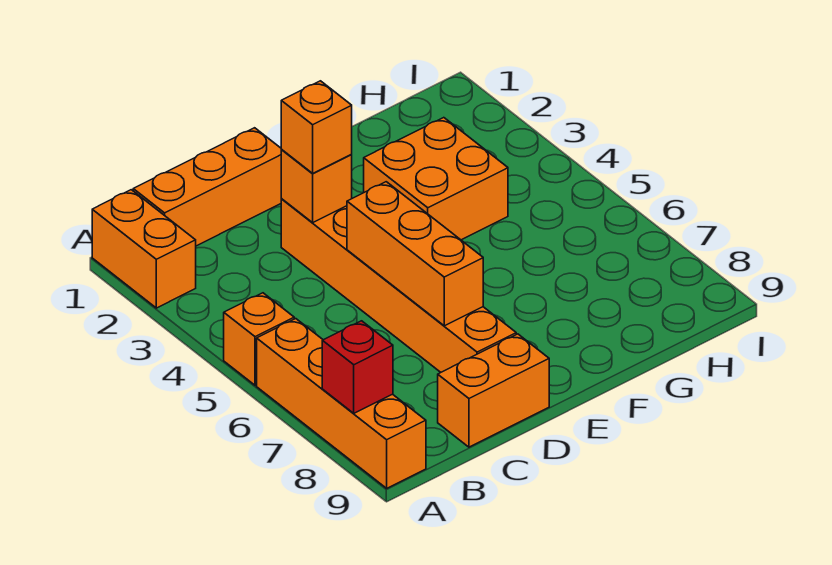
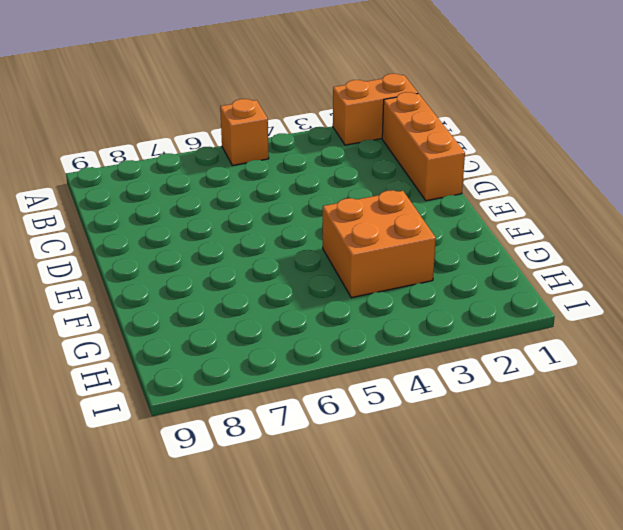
none -> orange 1x4 brick [257,319,426,488]
none -> orange 1x2 brick [438,334,549,447]

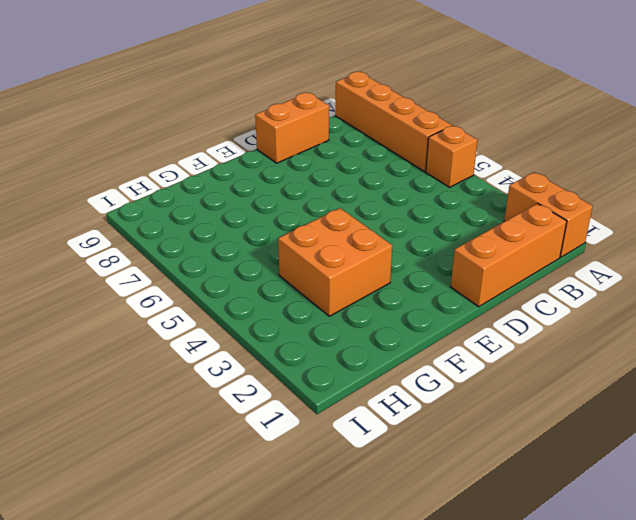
none -> orange 1x6 brick [281,199,516,372]
none -> red 1x1 brick [322,321,393,413]

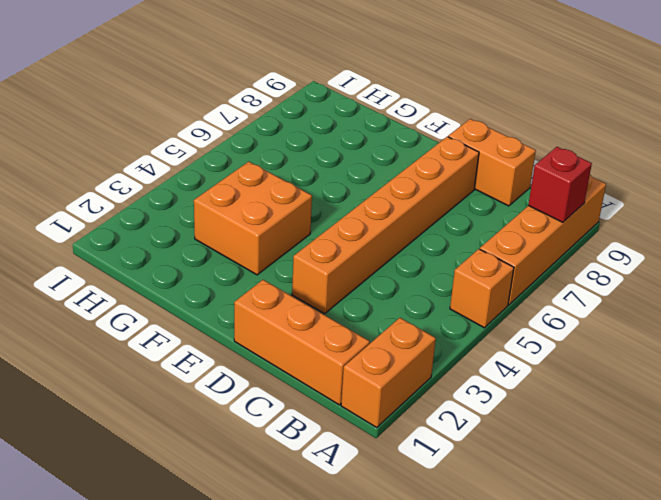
none -> orange 1x1 brick [281,150,352,223]
none -> orange 1x3 brick [347,182,483,326]

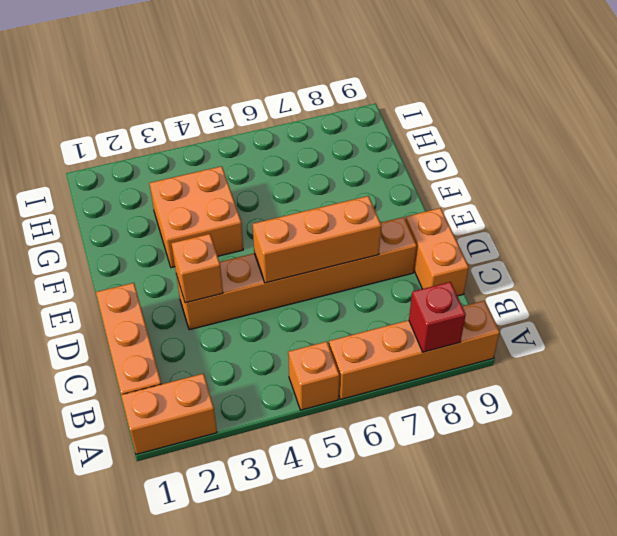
none -> orange 1x1 brick [281,81,352,174]

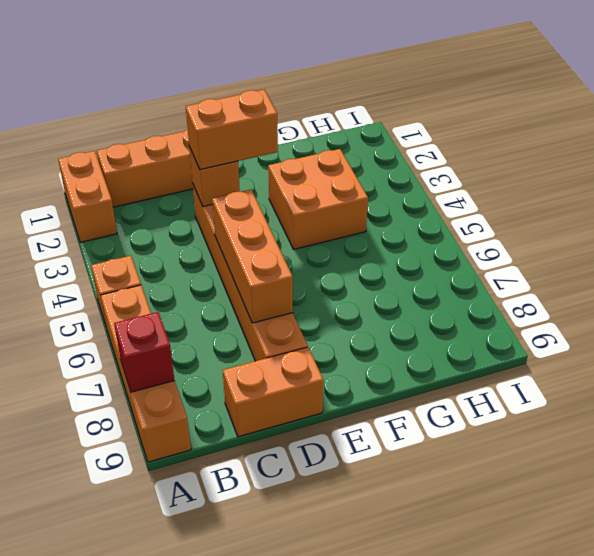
orange 1x2 brick [186,90,278,170] -> orange 1x1 brick [281,81,352,174]

